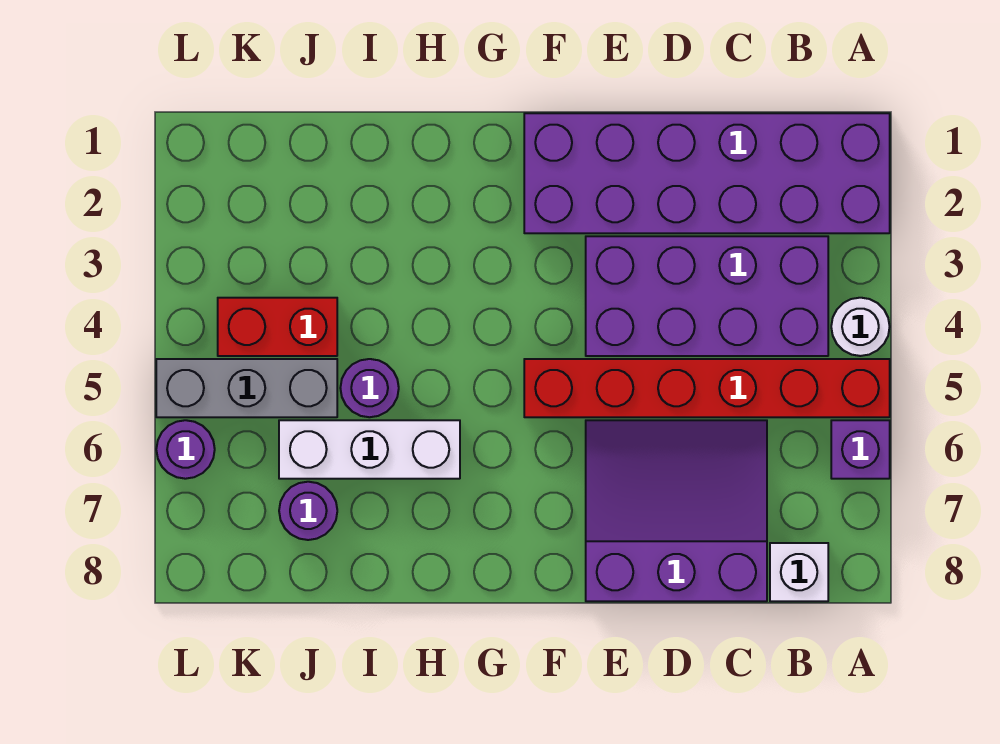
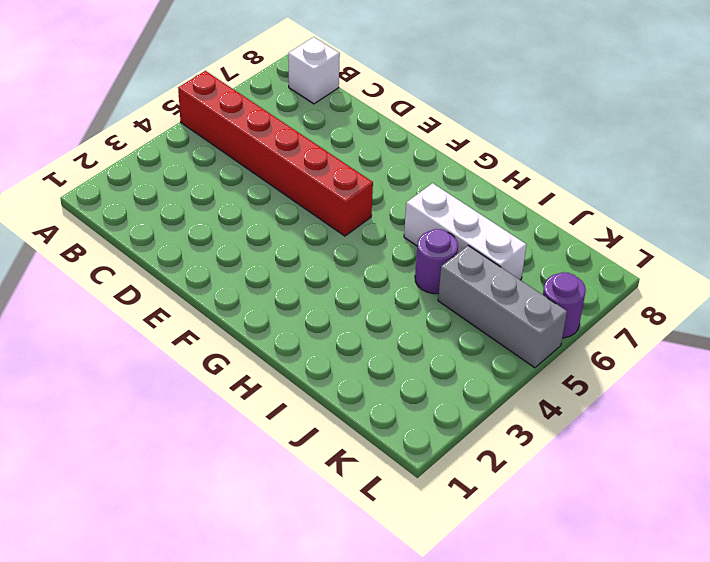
none -> purple 2x6 brick [524,113,890,233]
none -> white 1x1 round brick [831,298,890,356]
none -> purple 1x1 brick [831,420,890,479]

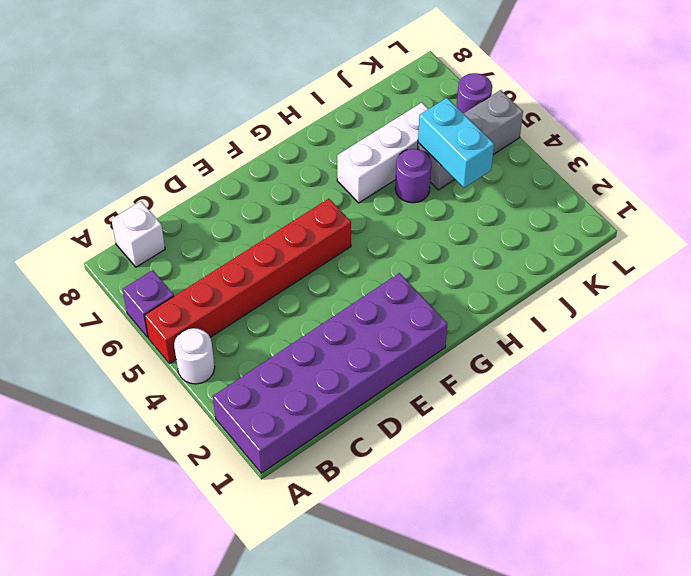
cyan 1x2 brick [418,98,494,188] -> none
none -> purple 2x4 brick [586,236,828,356]
none -> purple 3x3 slope [586,420,767,601]
none -> red 1x2 brick [218,298,337,356]

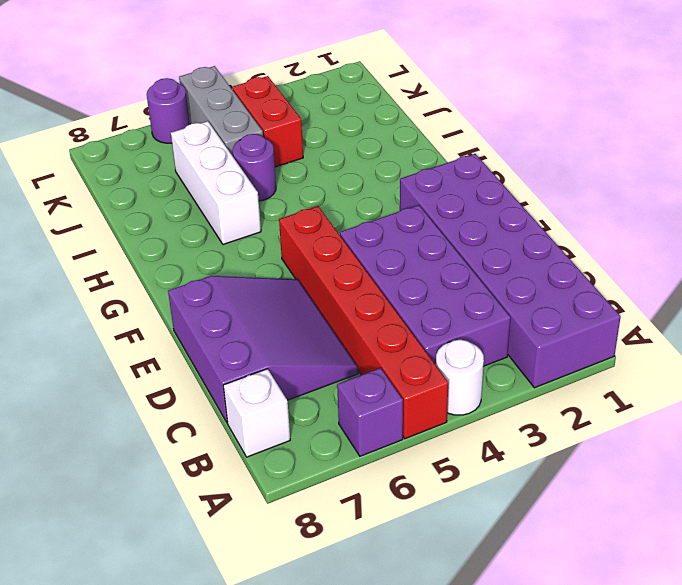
none -> purple 1x1 round brick [279,482,337,540]

